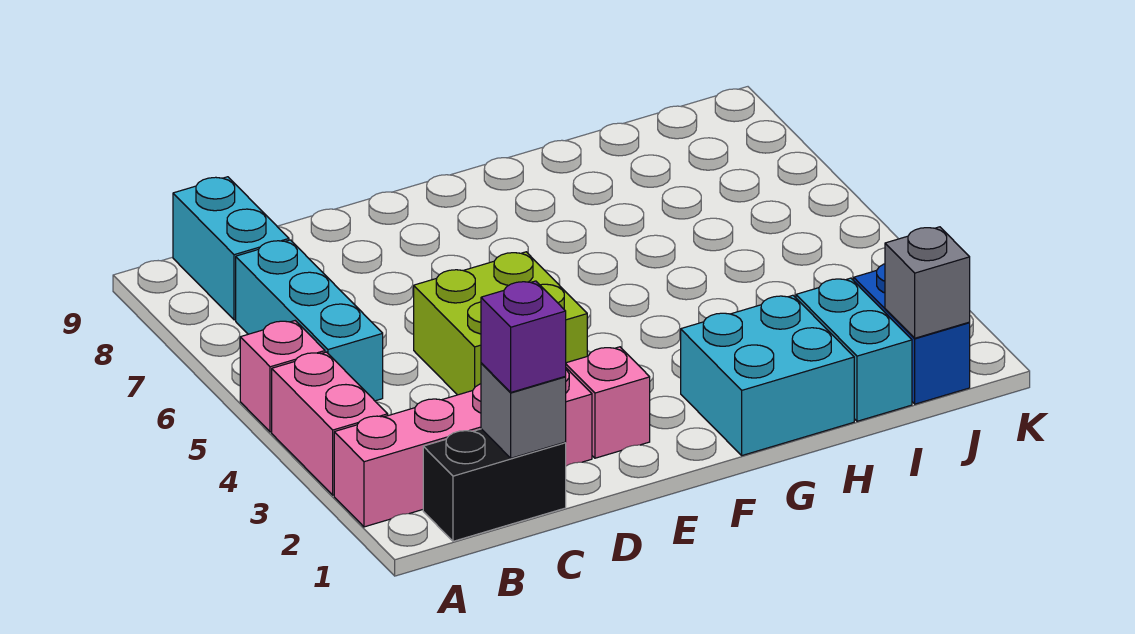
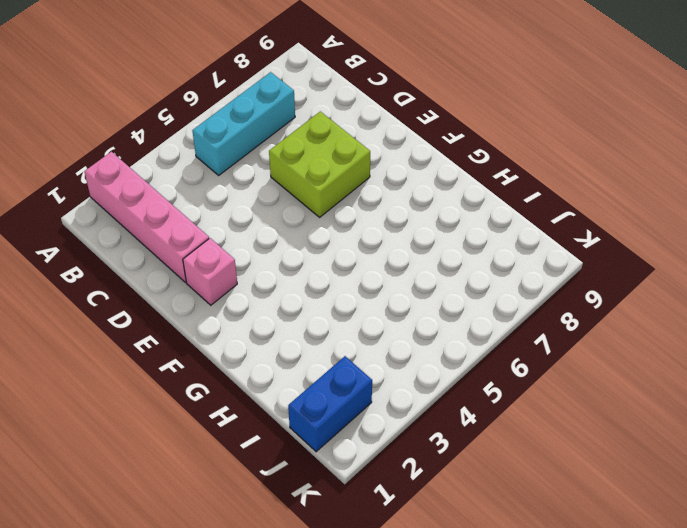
lime 2x2 brick [269,111,370,217] -> lime 2x2 brick moved to [414,252,587,395]
none -> pink 1x2 brick [272,352,388,495]
none -> pink 1x1 brick [240,321,325,432]
none -> black 1x2 brick [423,429,566,541]

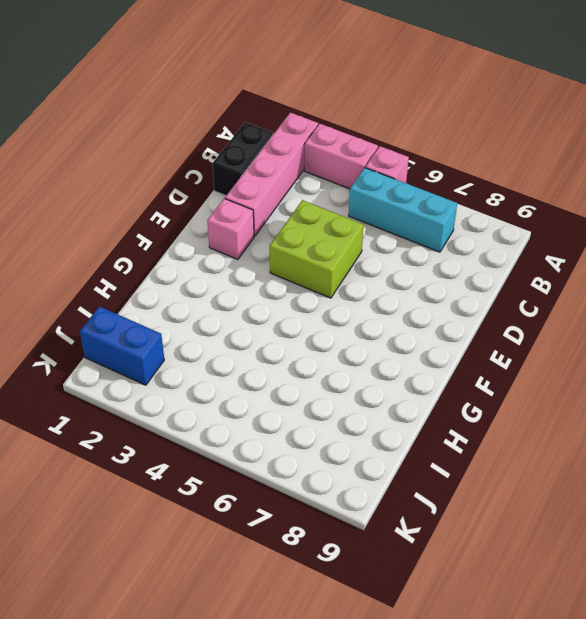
none -> cyan 1x2 brick [173,177,289,320]
none -> cyan 2x2 brick [681,295,854,455]
none -> cyan 1x2 brick [796,278,912,421]

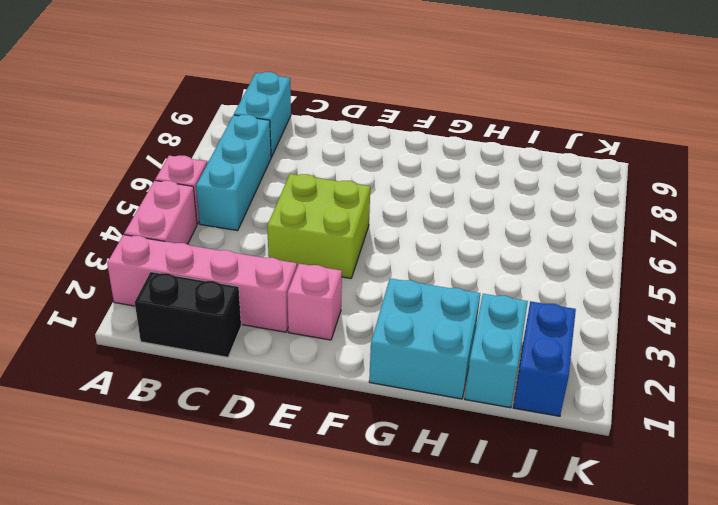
none -> grey 1x1 brick [481,363,566,458]
none -> grey 1x1 brick [885,227,970,338]
none -> purple 1x1 brick [481,281,566,392]

